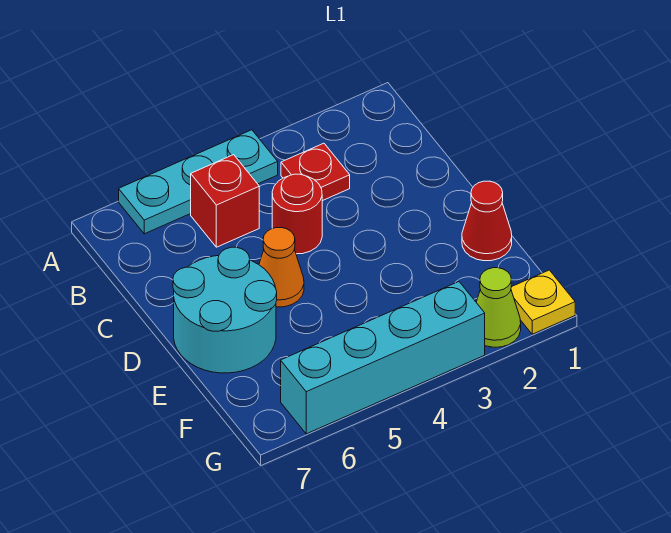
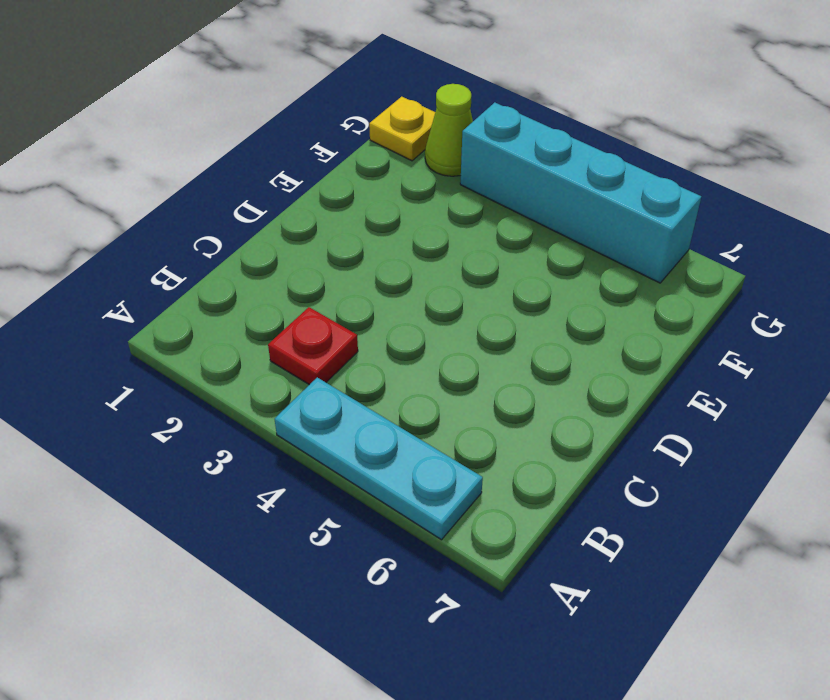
none -> red 1x1 brick [191,155,259,247]
none -> red 1x1 round brick [272,174,322,254]

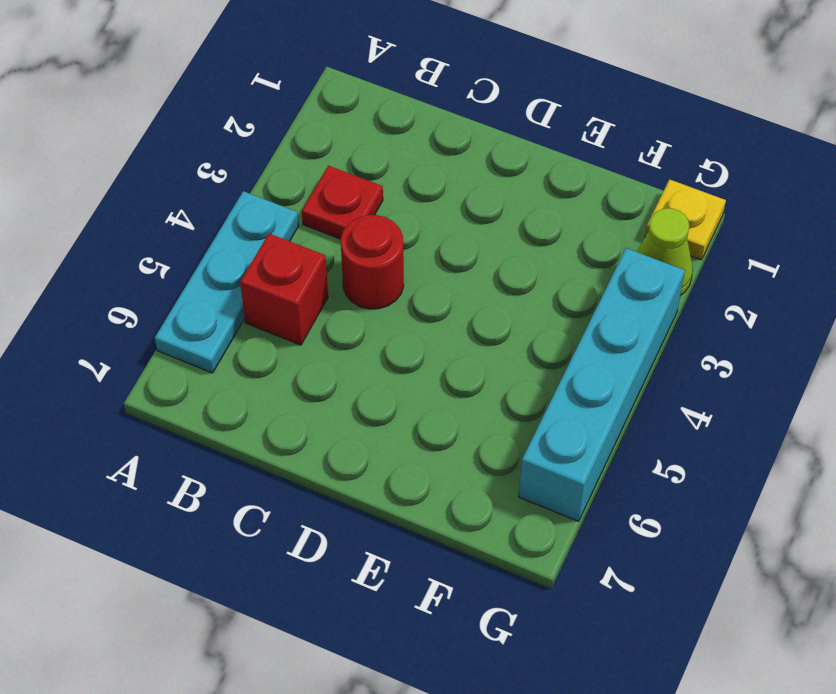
none -> orange 1x1 cone [259,227,304,307]
none -> cyan 2x2 round brick [173,247,277,373]

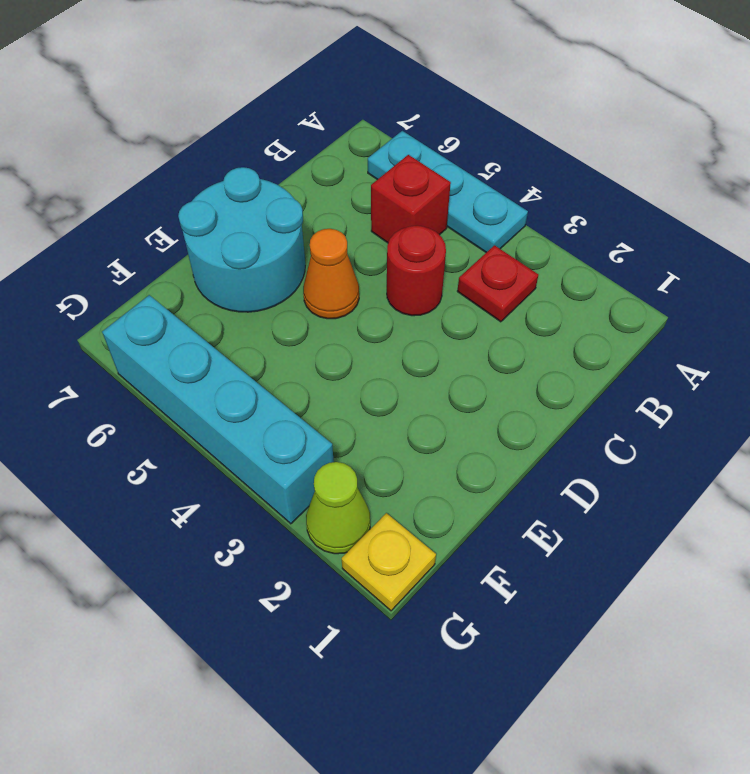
none -> red 1x1 cone [462,181,512,261]

